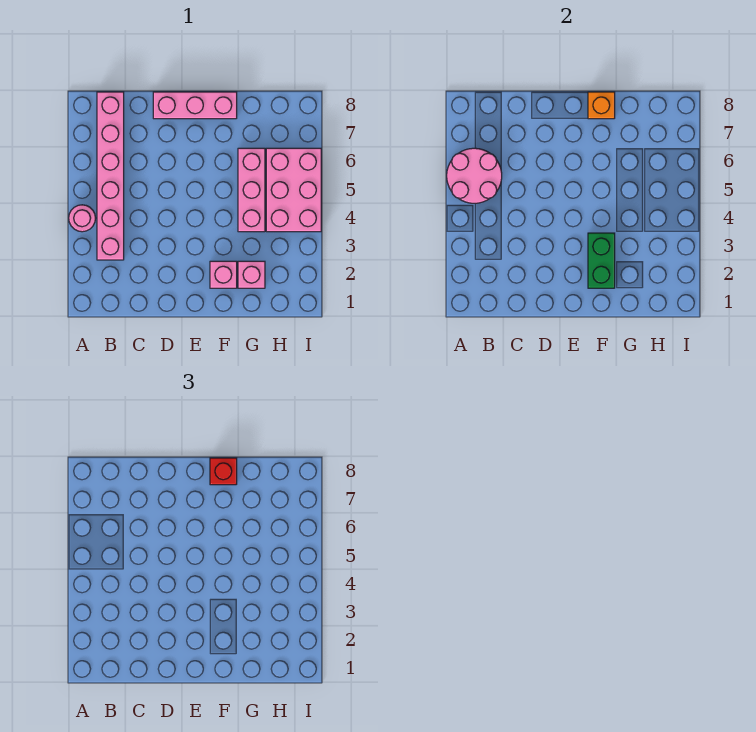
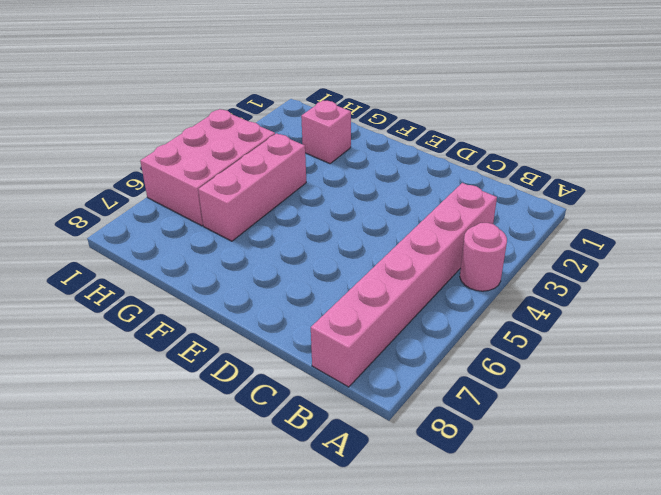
none -> pink 1x3 brick [153,92,237,119]
none -> pink 1x1 brick [210,261,237,288]

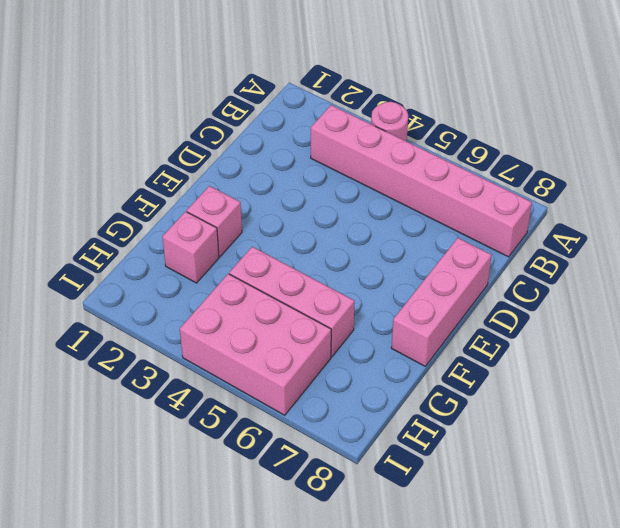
none -> pink 2x2 round brick [447,148,502,203]
none -> green 1x2 brick [588,233,615,288]

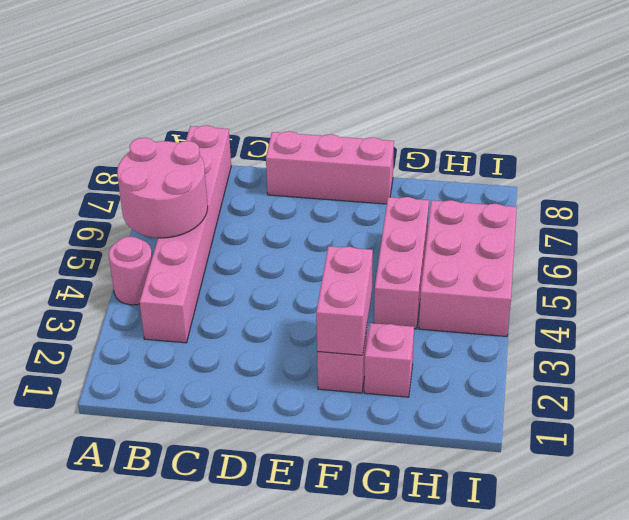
pink 1x2 brick [316,246,373,355] -> green 1x2 brick [588,233,615,288]
none -> orange 1x1 brick [588,92,615,119]
none -> red 1x1 brick [210,458,237,485]

